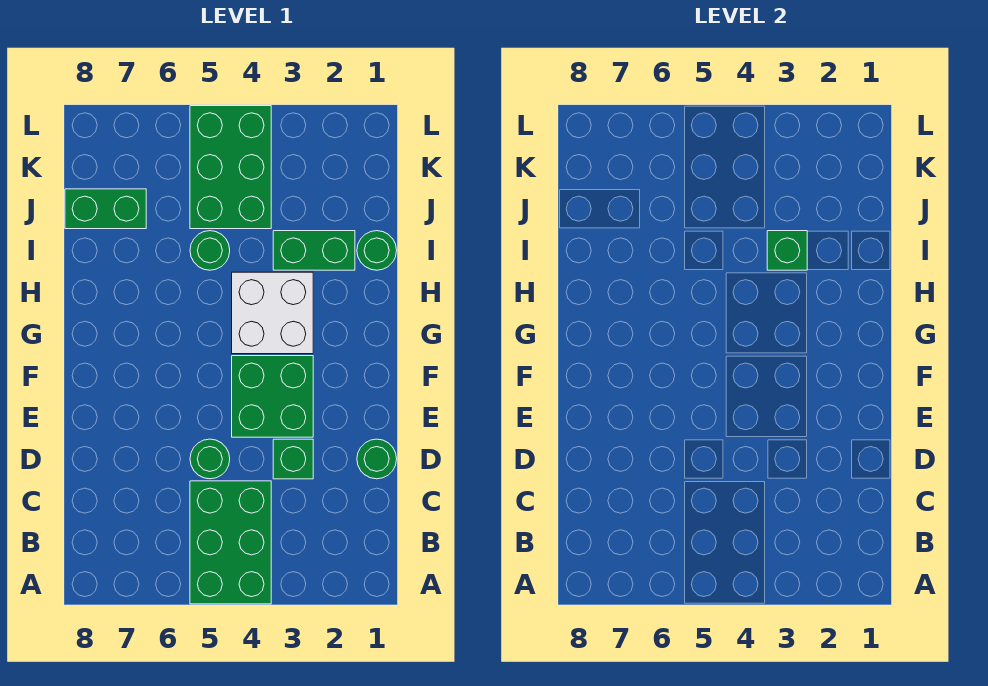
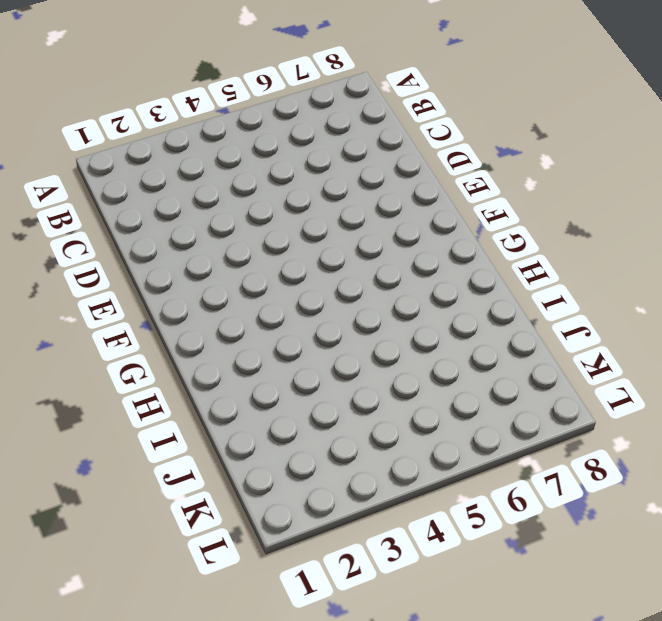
none -> green 2x3 brick [190,481,271,604]
none -> green 1x1 round brick [357,439,397,479]
none -> green 1x1 brick [273,439,313,479]

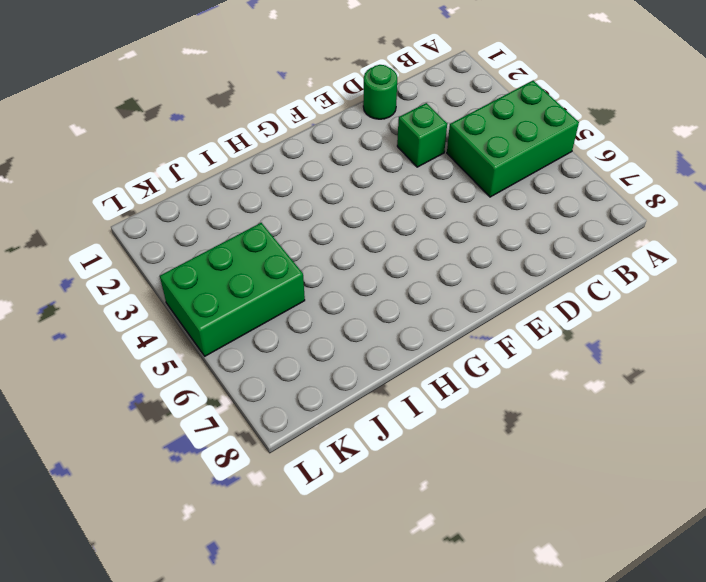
none -> green 1x1 round brick [190,439,230,479]
none -> green 2x2 brick [232,356,313,437]
none -> white 2x2 brick [232,272,313,354]

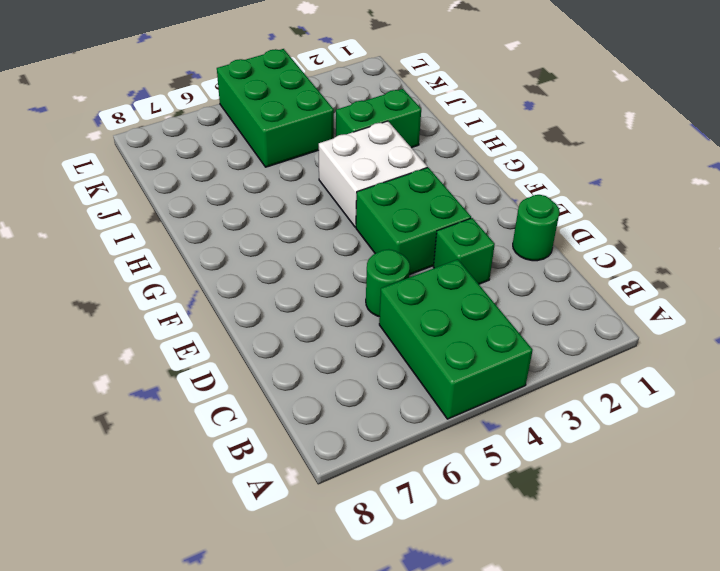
none -> green 1x1 round brick [357,231,397,270]
none -> green 1x1 round brick [190,231,230,270]
none -> green 1x2 brick [65,189,146,229]

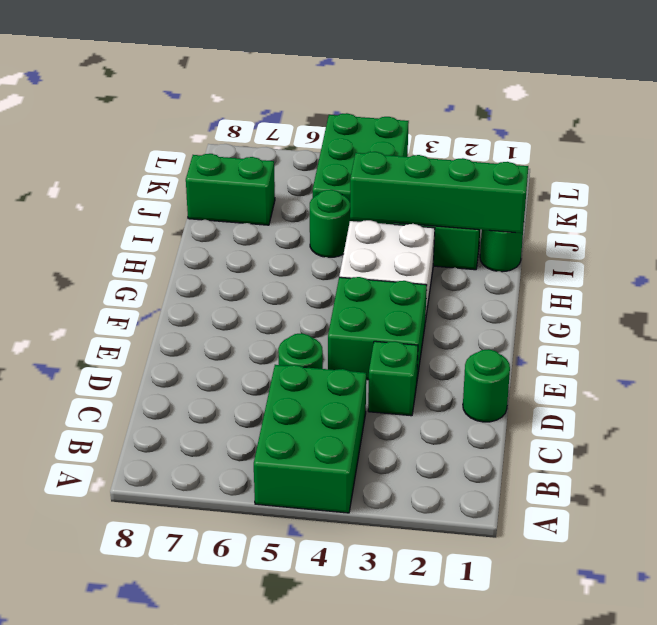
green 1x4 brick [350,152,528,233] -> green 1x1 brick [767,231,807,270]

